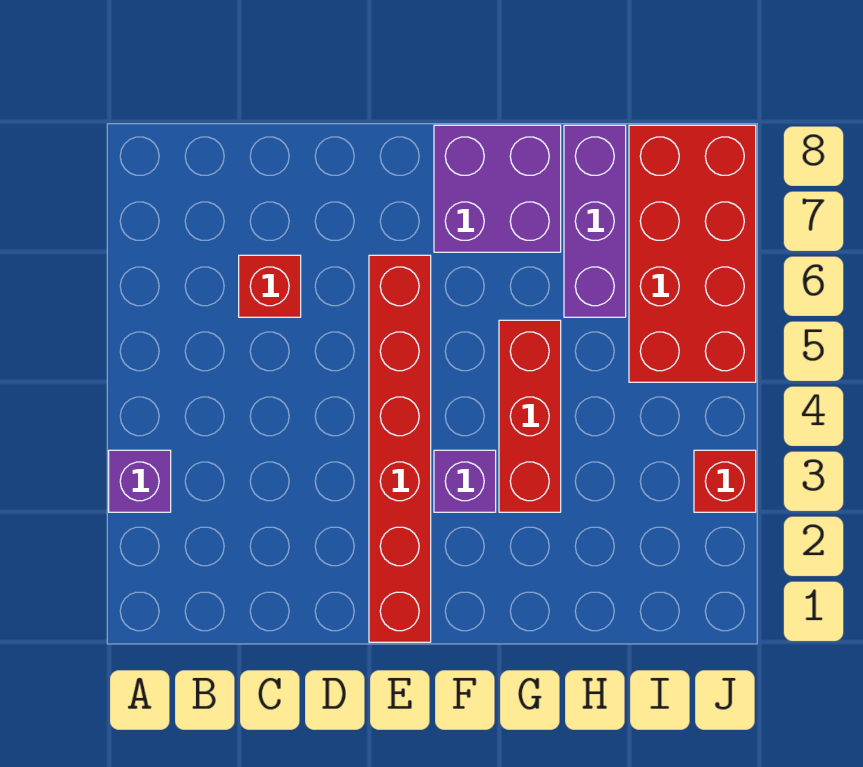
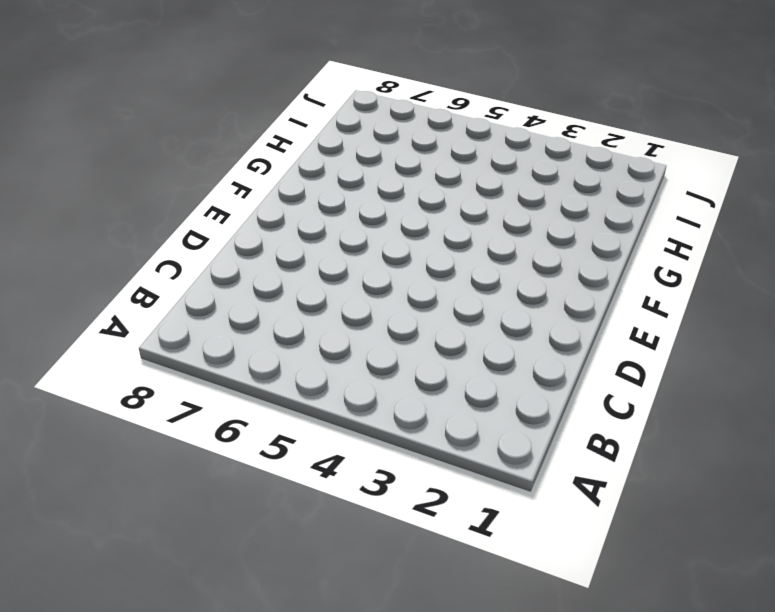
none -> purple 1x1 brick [109,450,171,512]
none -> red 1x1 brick [239,255,301,317]

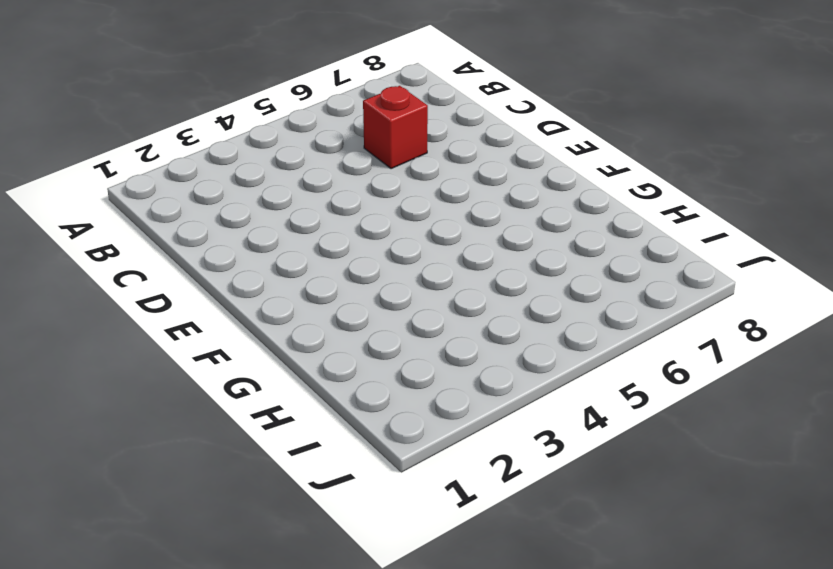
none -> purple 1x1 brick [109,450,171,512]
none -> red 1x6 brick [369,255,431,642]

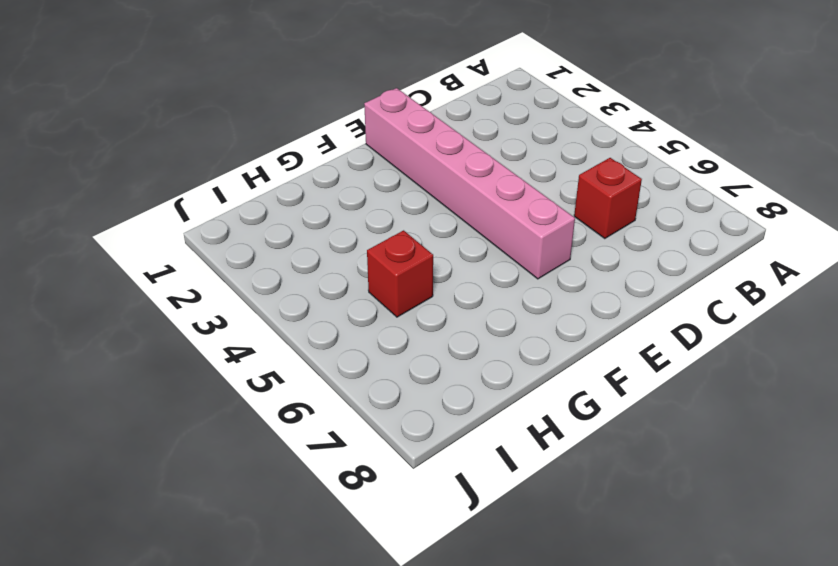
pink 1x6 brick [364,88,575,279] -> red 1x6 brick [369,255,431,642]
red 1x1 brick [367,230,433,317] -> red 1x1 brick moved to [694,450,756,512]
none -> purple 1x1 brick [109,450,171,512]
none -> purple 1x1 brick [434,450,496,512]

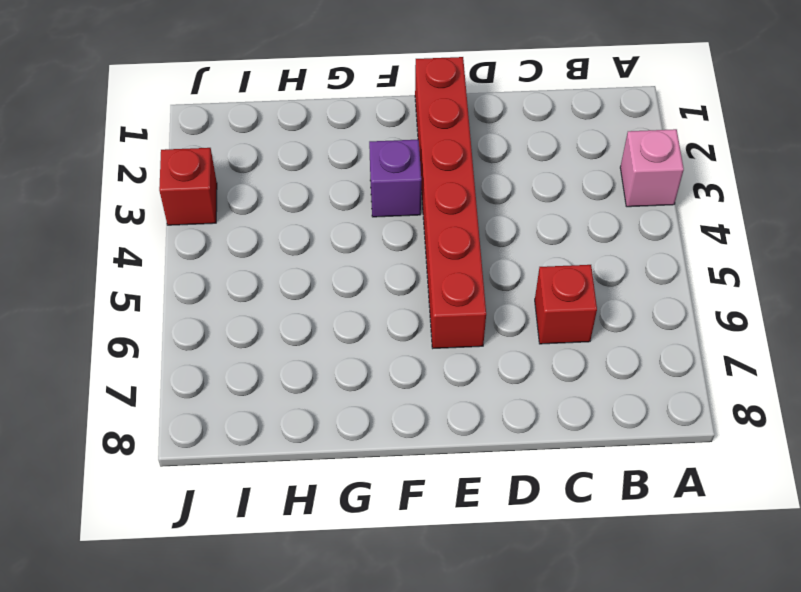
pink 1x1 brick [620,129,684,207] -> purple 1x1 brick [109,450,171,512]
none -> purple 2x2 brick [434,125,561,252]
none -> red 1x3 brick [499,320,561,512]

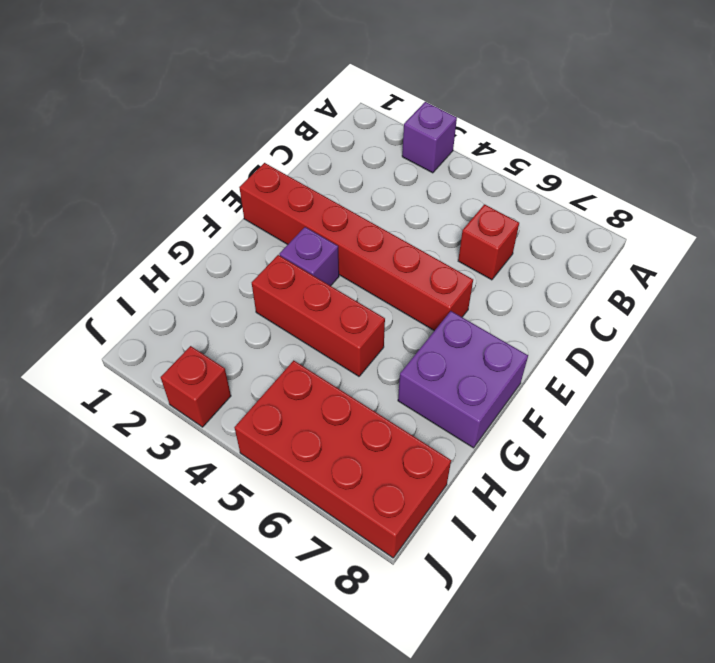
none -> purple 1x3 brick [564,125,626,317]

